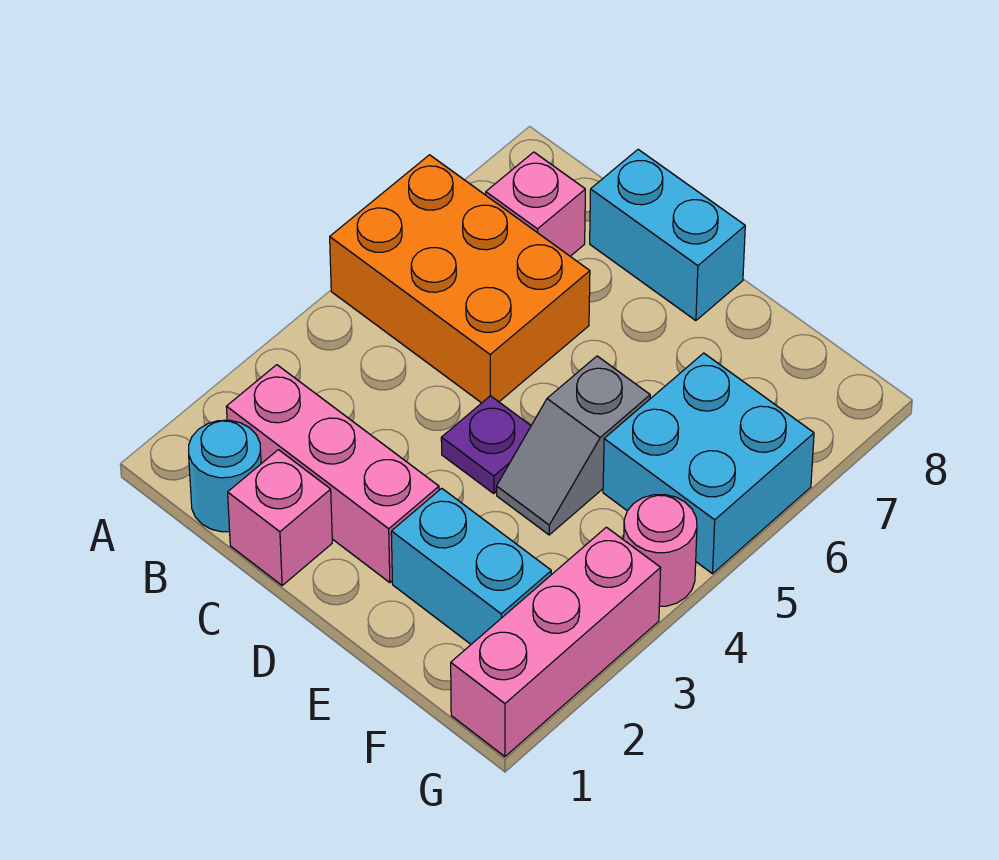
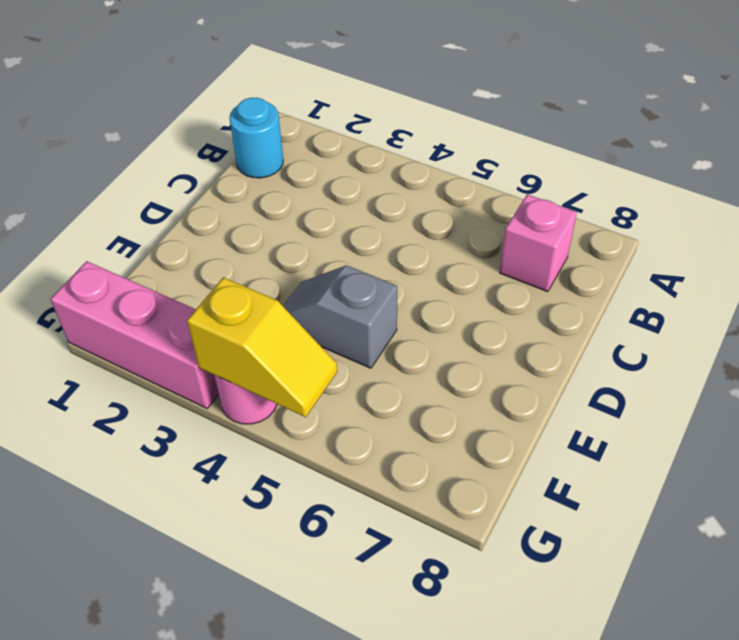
yellow 1x2 slope [187,277,337,417] -> none
none -> orange 2x3 brick [330,155,590,403]
none -> pink 1x3 brick [226,365,439,583]
none -> pink 1x1 brick [228,450,332,585]

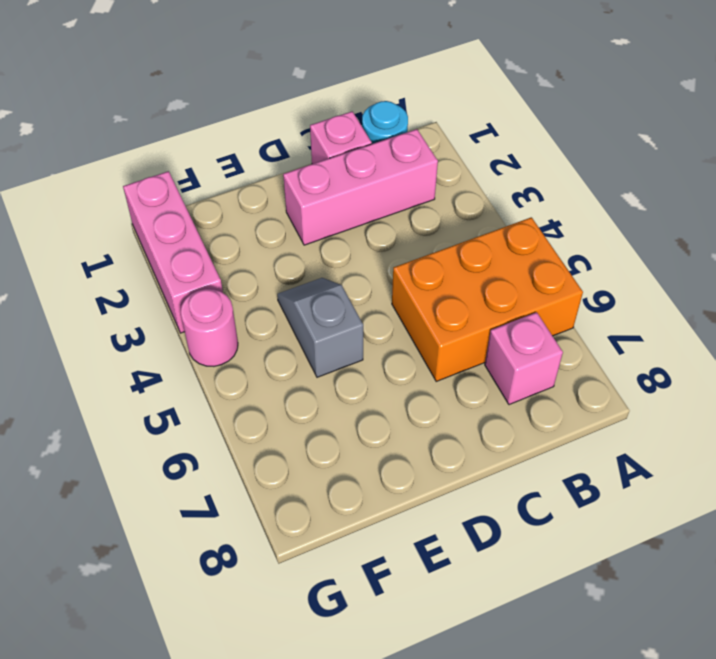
none -> cyan 1x2 brick [590,150,745,321]
none -> purple 1x1 plate [441,396,531,494]
none -> cyan 1x2 brick [391,488,551,644]

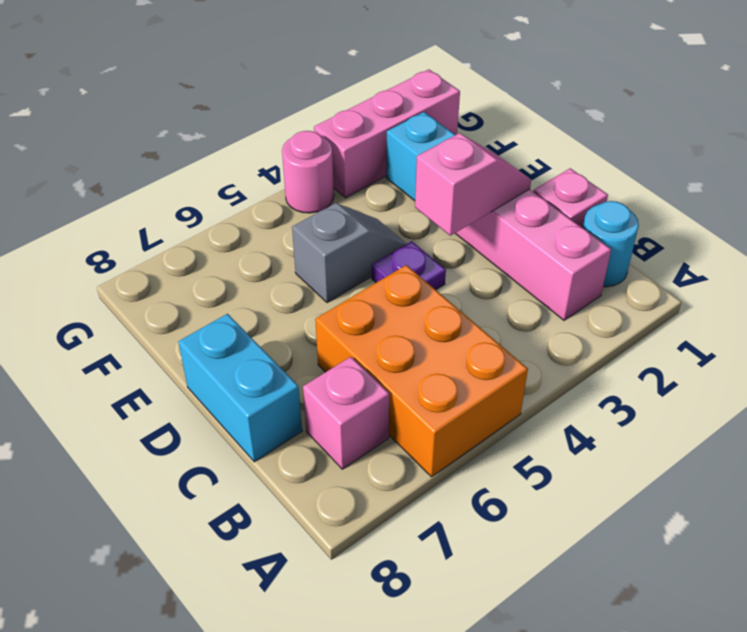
pink 1x2 slope [415,134,531,236] -> none
none -> cyan 2x2 brick [603,353,814,574]

